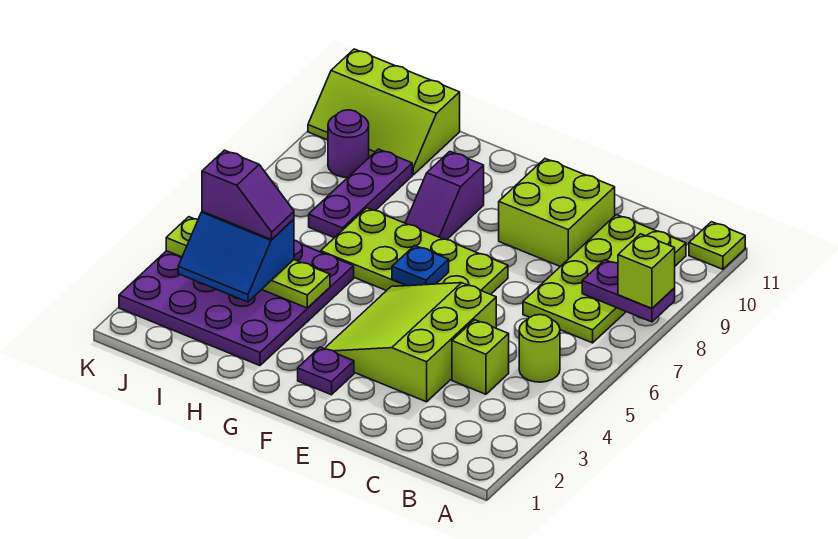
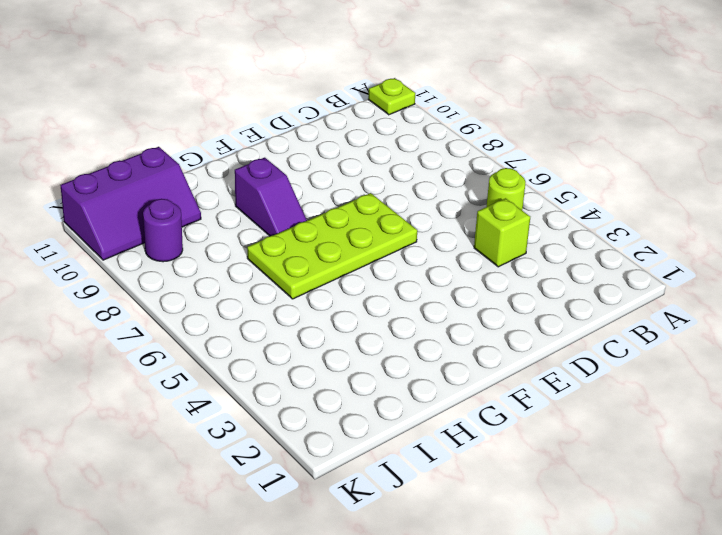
purple 2x3 slope [60,147,201,260] -> lime 2x3 slope [308,49,460,175]
none -> lime 2x4 plate [523,215,686,343]
none -> lime 3x3 slope [325,283,496,402]
none -> lime 2x2 brick [499,159,615,266]

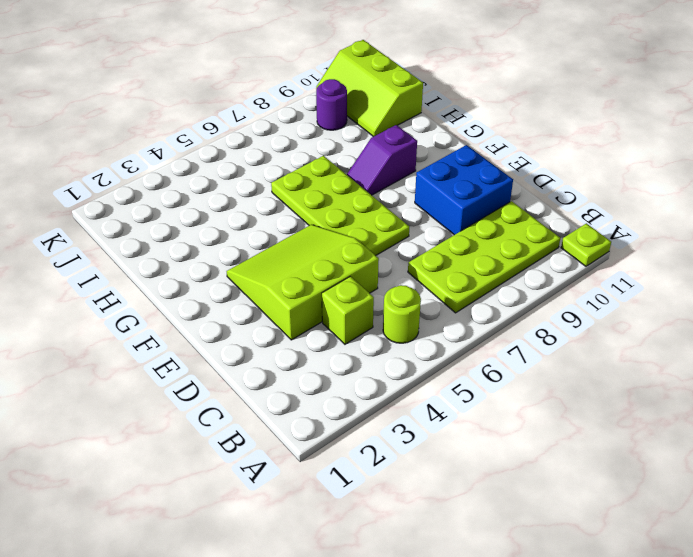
blue 2x2 brick [415,145,513,235] -> lime 2x2 brick [499,159,615,266]
none -> purple 1x1 plate [298,347,354,395]
none -> purple 4x4 plate [119,240,354,365]
none -> purple 1x3 plate [309,149,412,238]

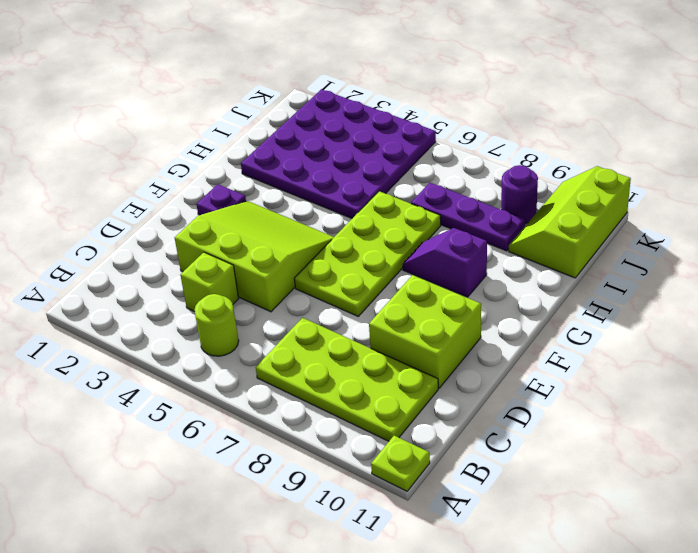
none -> purple 1x2 plate [582,260,675,322]
none -> blue 1x1 plate [392,245,449,286]
none -> lime 1x4 plate [166,217,330,308]

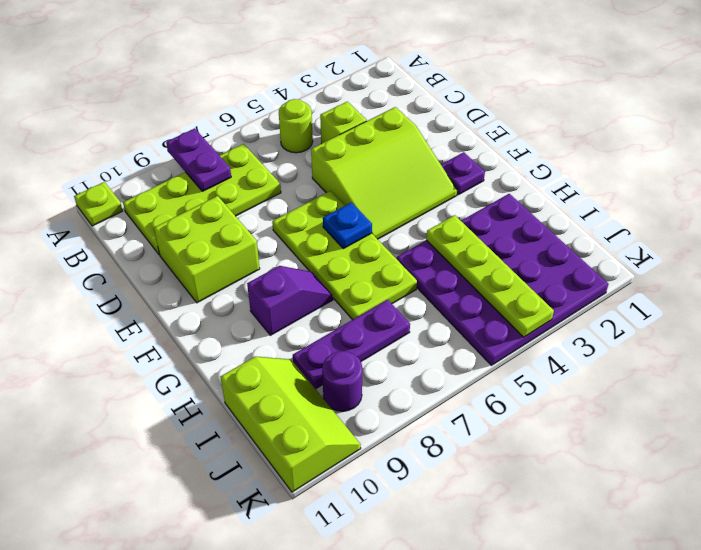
none -> lime 1x1 brick [618,234,675,309]
none -> blue 2x2 slope [178,211,294,302]
none -> purple 1x2 slope [202,150,294,239]

